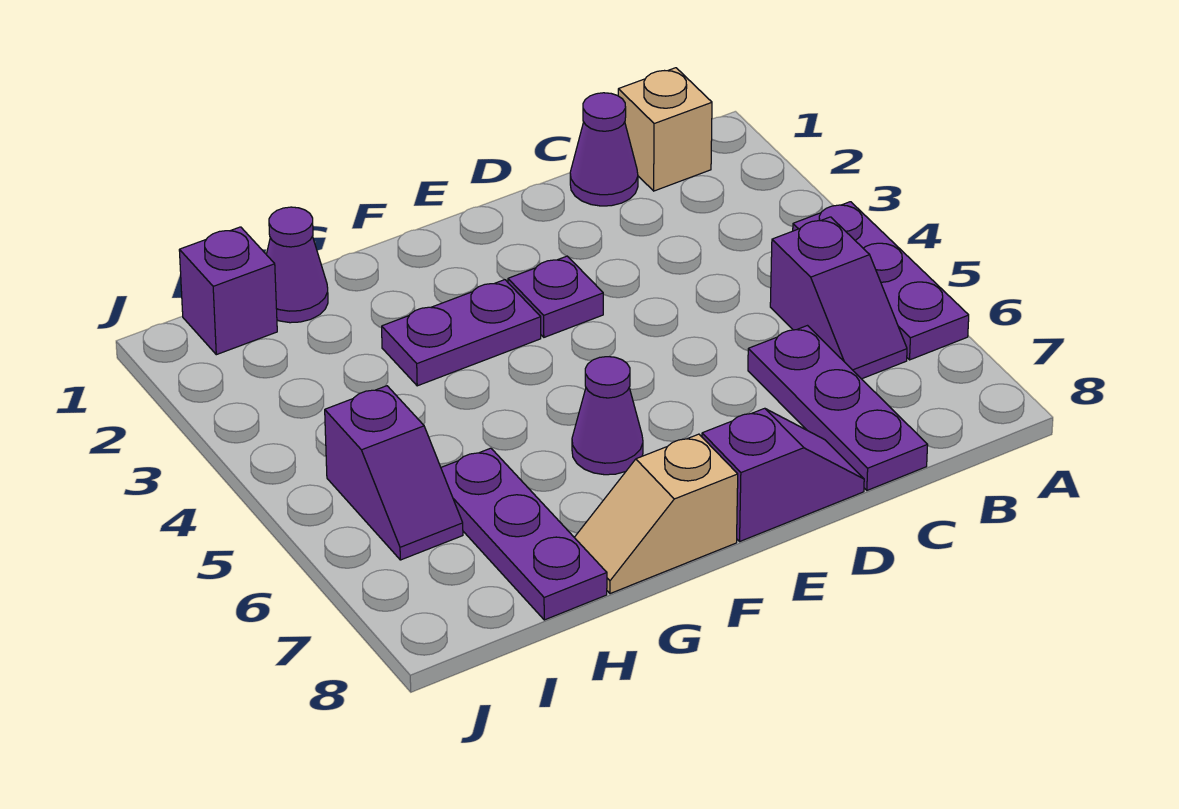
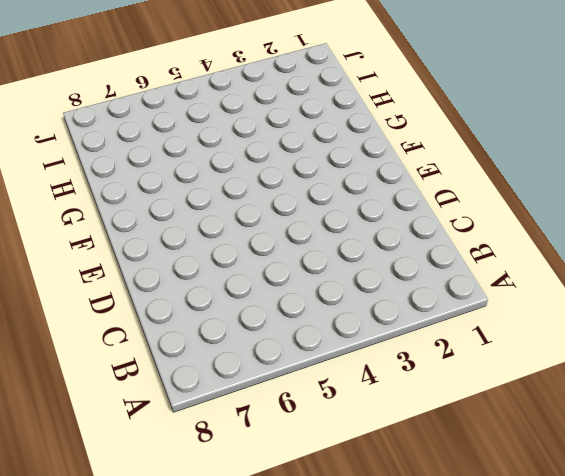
none -> purple 1x3 plate [793,202,969,360]
none -> tan 1x1 brick [618,68,712,191]
none -> purple 1x2 slope [770,217,907,379]

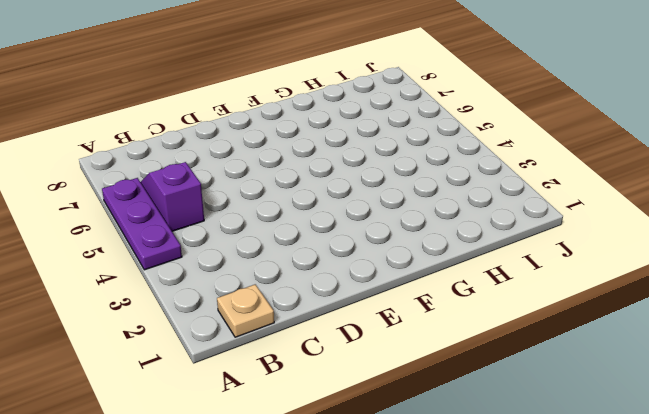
tan 1x1 plate [217,284,274,337] -> tan 1x1 brick [618,68,712,191]
none -> purple 1x1 cone [570,93,638,206]
none -> purple 1x3 plate [748,326,928,490]
none -> purple 1x2 slope [702,408,864,541]

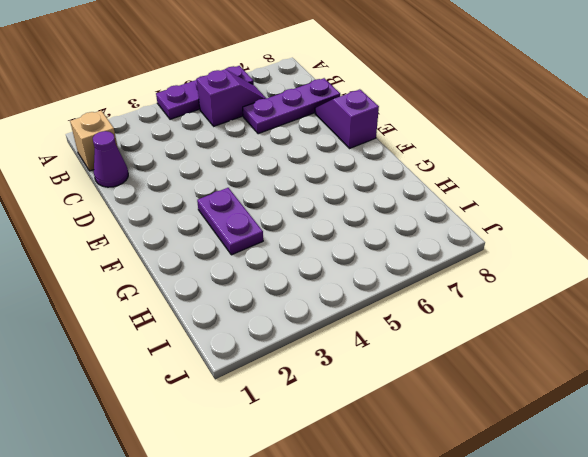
none -> purple 1x1 plate [508,256,603,337]
none -> purple 1x1 cone [572,357,643,475]
none -> tan 1x2 slope [574,434,738,594]

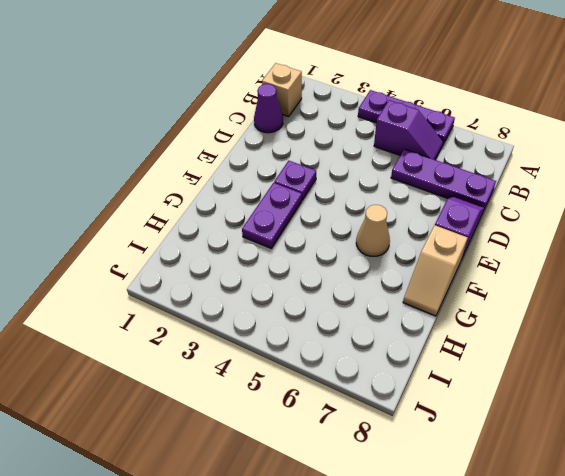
tan 1x1 cone [356,205,390,256] -> purple 1x1 cone [572,357,643,475]
none -> purple 1x1 cone [266,207,328,323]
none -> purple 1x3 plate [441,448,607,620]
none -> purple 1x1 brick [179,227,277,355]

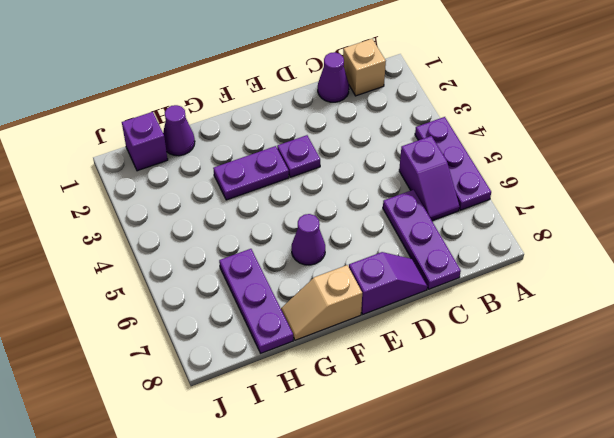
none -> purple 1x2 slope [325,386,463,560]

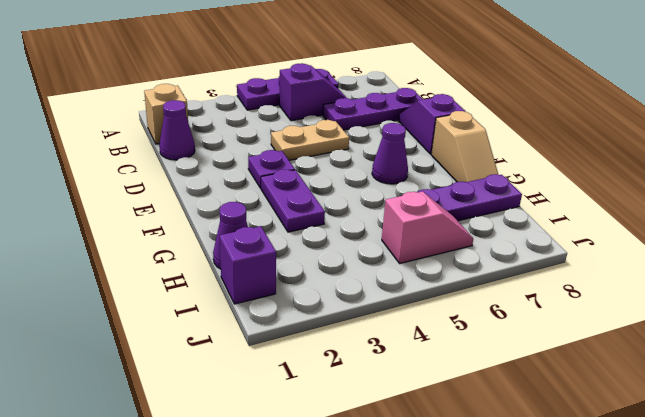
tan 1x2 plate [271,120,349,160] -> none
pink 1x2 slope [382,192,473,263] -> purple 1x2 slope [325,386,463,560]

